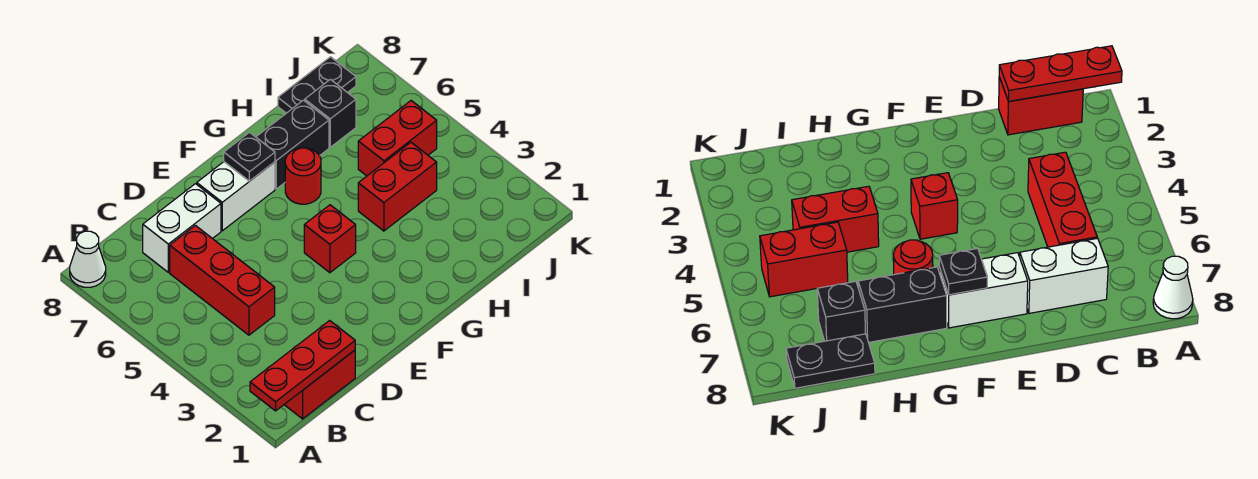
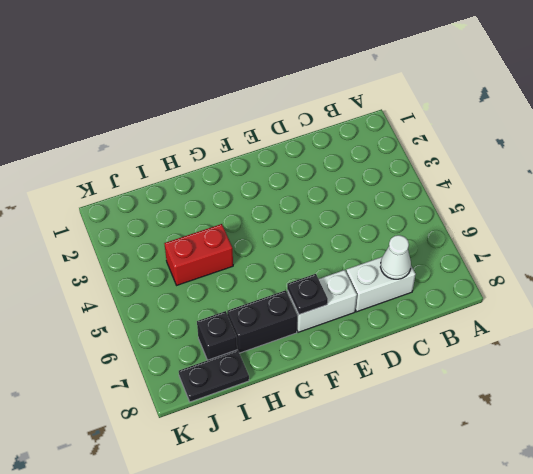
white 1x1 cone [381,235,411,279] -> white 1x1 cone moved to [70,231,106,287]
none -> red 1x2 brick [284,350,355,419]
none -> red 1x3 brick [170,225,275,335]
none -> red 1x1 brick [304,205,356,273]

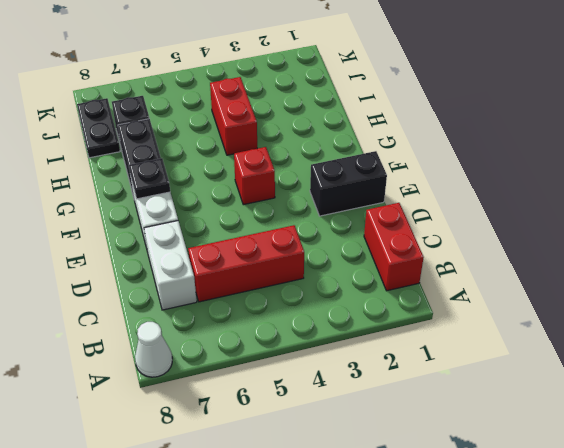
black 1x2 brick [310,151,387,216] -> none
none -> red 1x1 round brick [285,148,321,204]
none -> red 1x2 brick [358,101,437,176]
none -> red 1x3 plate [250,321,355,411]

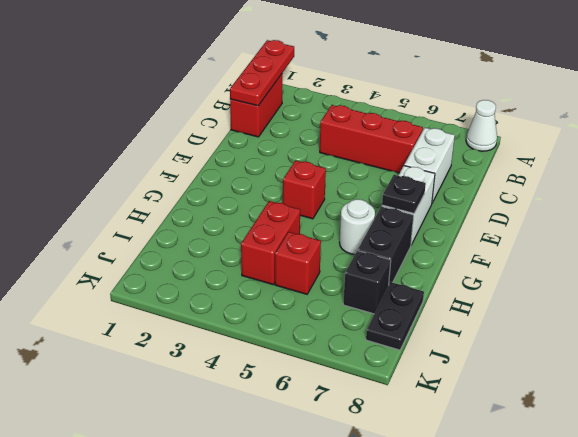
white 1x1 round brick [340,199,375,255] -> red 1x1 round brick [285,148,321,204]
red 1x1 brick [275,232,321,294] -> red 1x2 brick [358,101,437,176]

